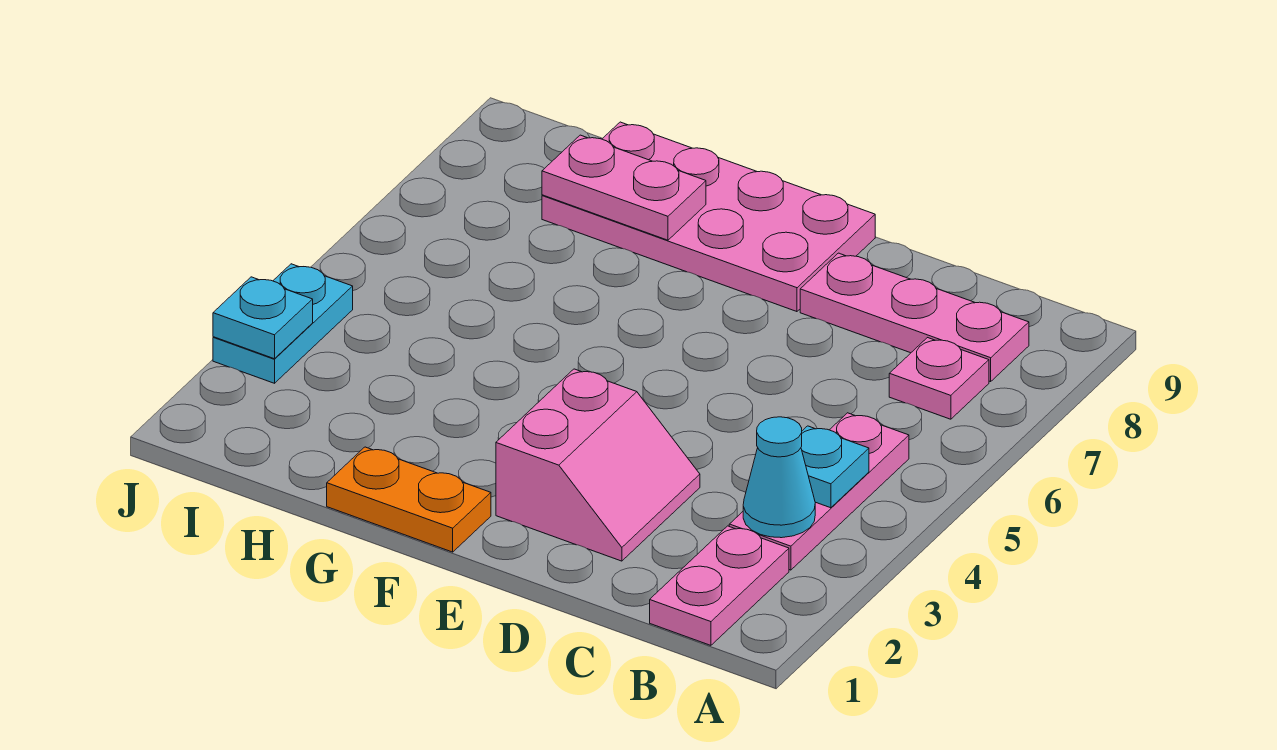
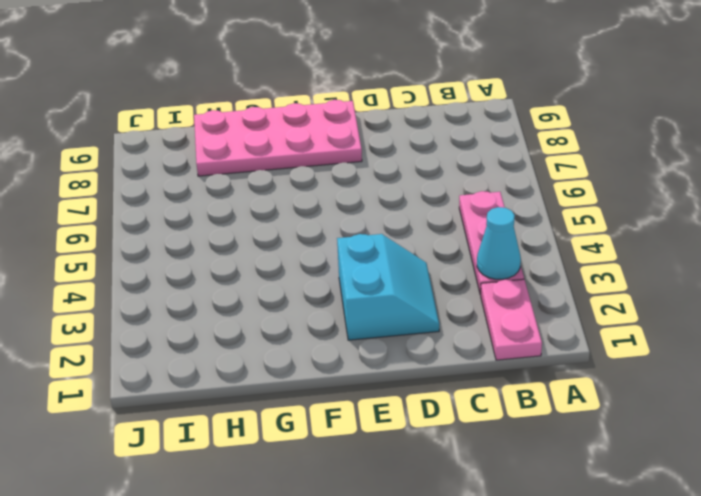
cyan 2x2 slope [337,234,439,340] -> pink 2x2 slope [496,369,700,561]
none -> pink 1x1 plate [889,338,989,419]
none -> pink 1x3 plate [800,253,1029,382]
none -> orange 1x2 plate [327,447,491,552]

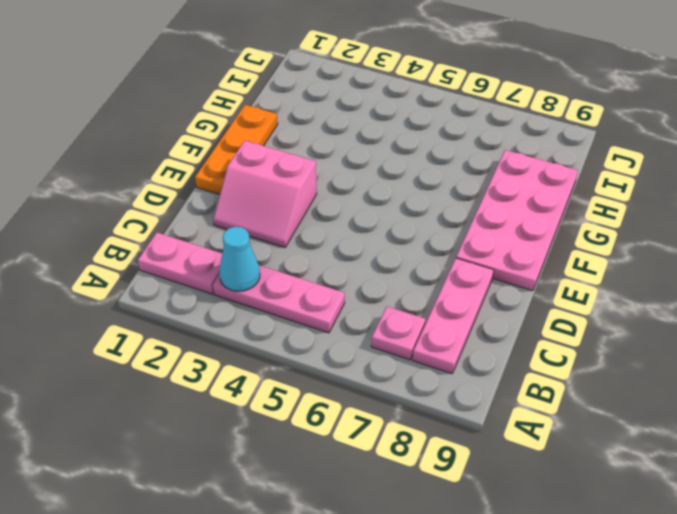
orange 1x3 plate [195,105,278,195] -> orange 1x2 plate [327,447,491,552]
none -> cyan 1x2 plate [213,264,353,383]
none -> cyan 1x1 plate [801,426,869,508]
none -> pink 1x2 plate [542,135,706,240]

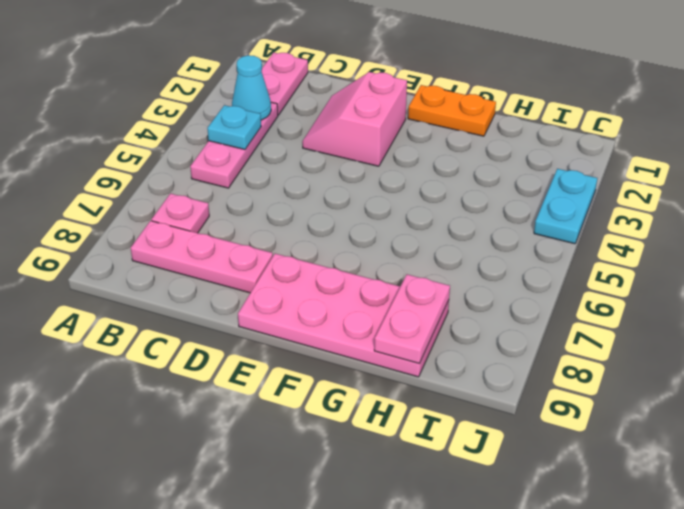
pink 1x2 plate [374,274,450,363] -> pink 1x2 plate turned to [542,135,706,240]
none -> cyan 1x1 plate [213,277,313,359]

